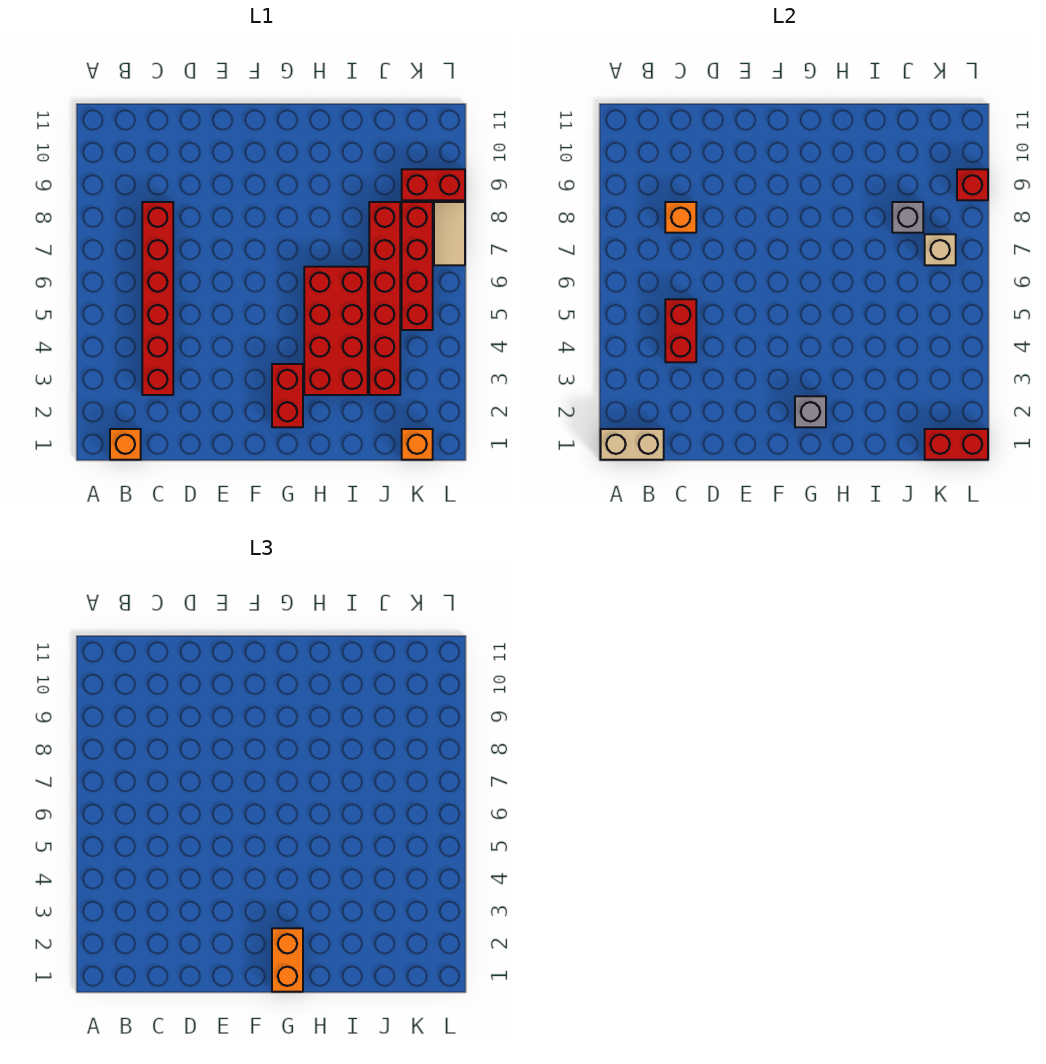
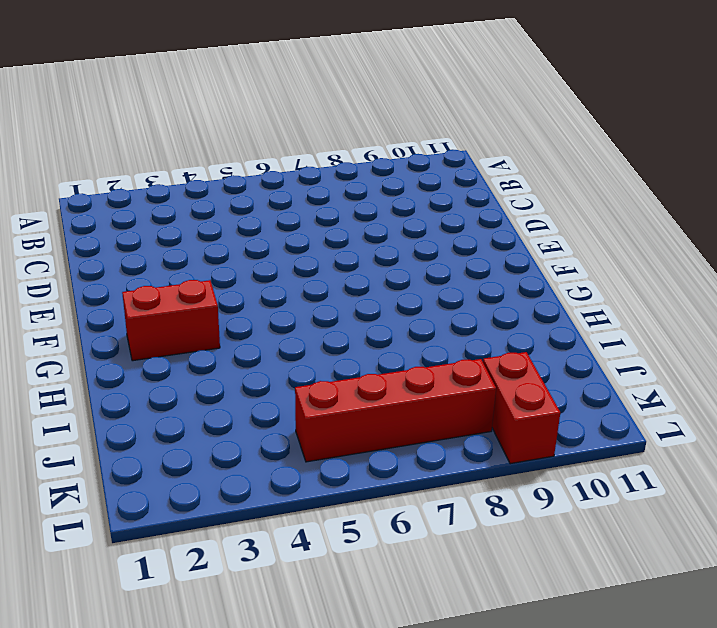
none -> orange 1x1 brick [110,429,141,460]
none -> red 1x6 brick [142,202,173,395]
none -> red 2x4 brick [304,267,368,395]

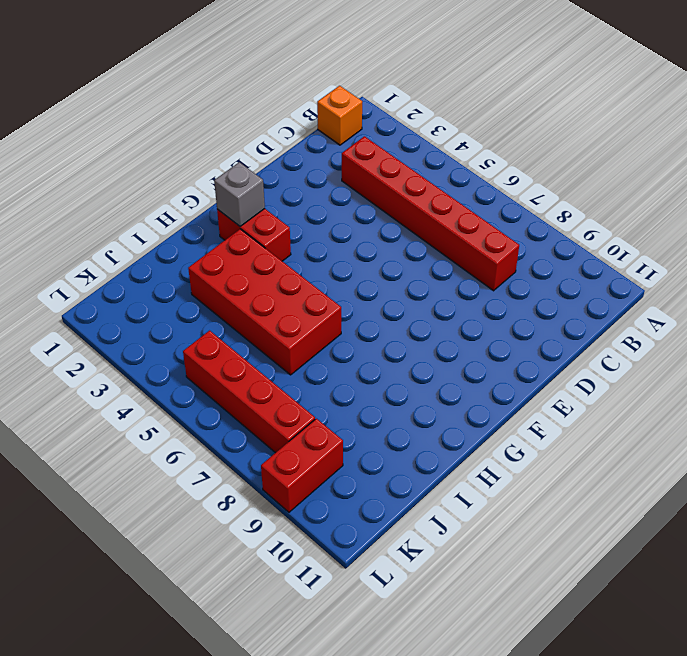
none -> red 1x6 brick [369,202,400,395]
none -> orange 1x1 brick [402,429,433,460]
none -> tan 1x2 tile [434,202,465,265]

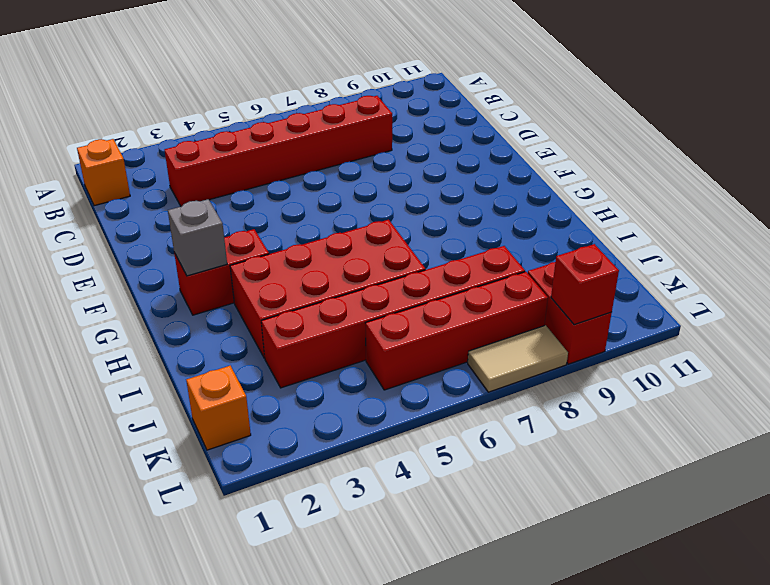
none -> tan 1x2 brick [601,429,664,460]
none -> red 1x2 brick [665,299,696,362]
none -> orange 1x1 brick [665,202,696,233]

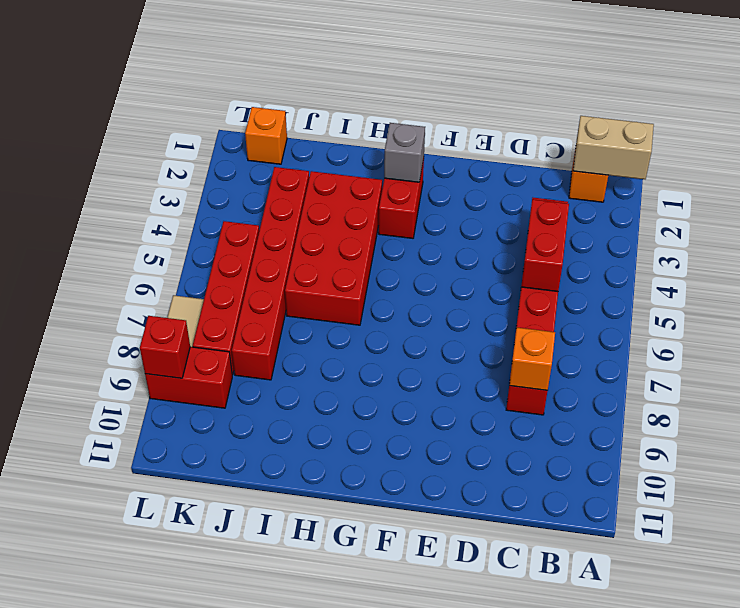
none -> grey 1x1 brick [892,202,923,233]
none -> red 1x2 brick [925,429,988,460]
none -> tan 1x1 brick [925,234,956,265]

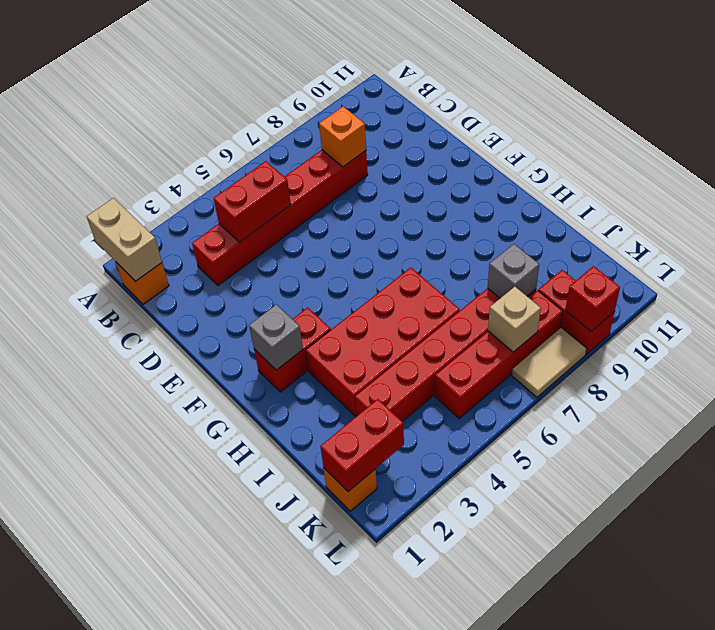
red 1x2 brick [320,399,404,492] -> red 1x2 brick turned to [925,429,988,460]
none -> orange 1x2 brick [272,928,303,992]

